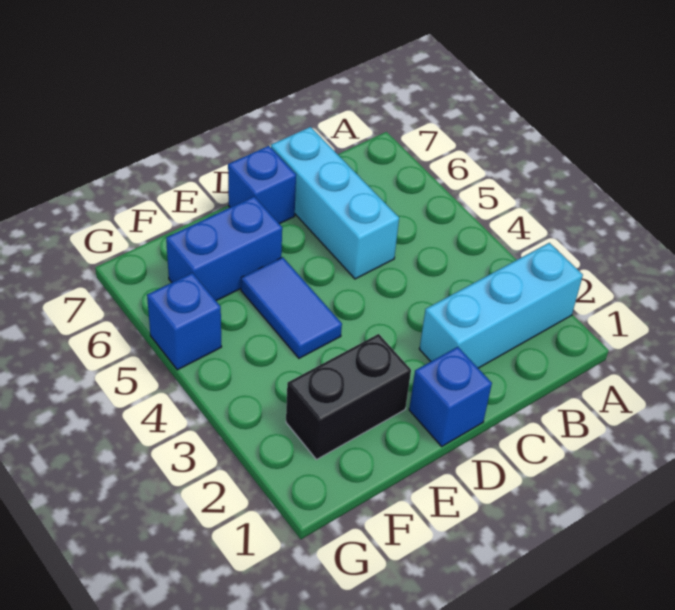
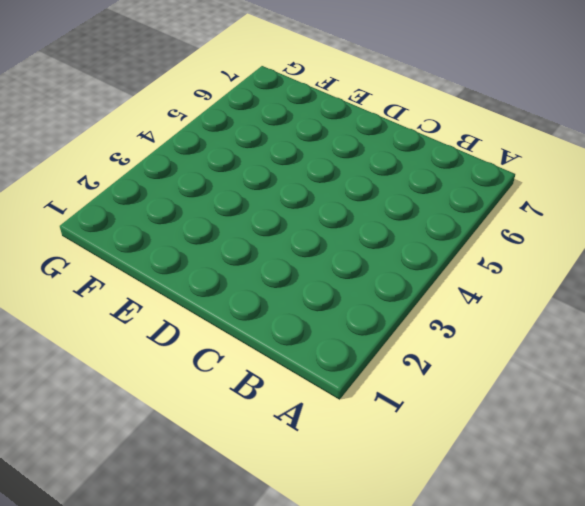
none -> cyan 1x3 brick [419,243,583,368]
none -> cyan 1x3 brick [271,127,399,279]

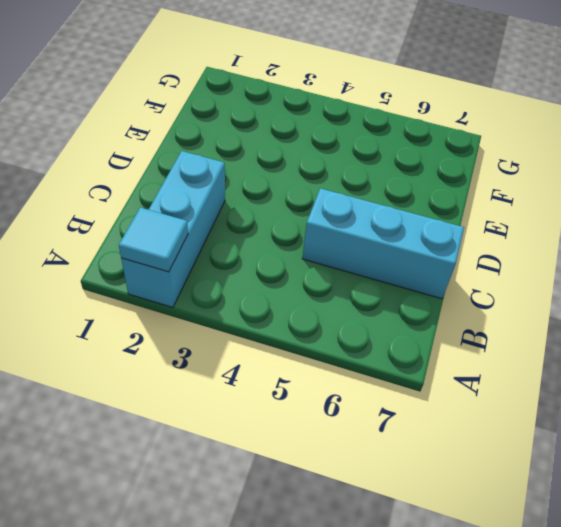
cyan 1x1 tile [119,207,188,272] -> none
none -> blue 1x1 brick [409,347,492,446]
none -> blue 1x1 brick [228,146,296,224]

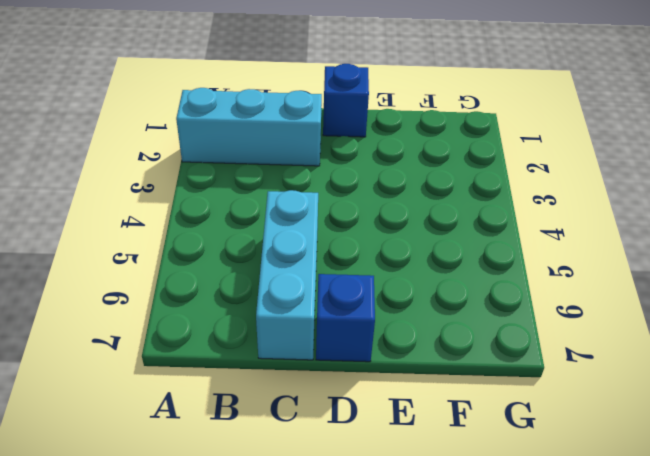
none -> black 1x2 brick [286,334,411,460]
none -> blue 1x2 tile [241,257,342,358]

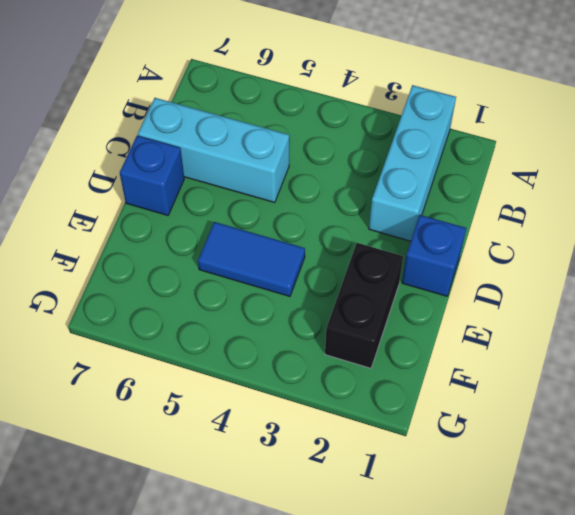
none -> blue 1x2 brick [166,196,282,301]
none -> blue 1x1 brick [147,273,222,370]

